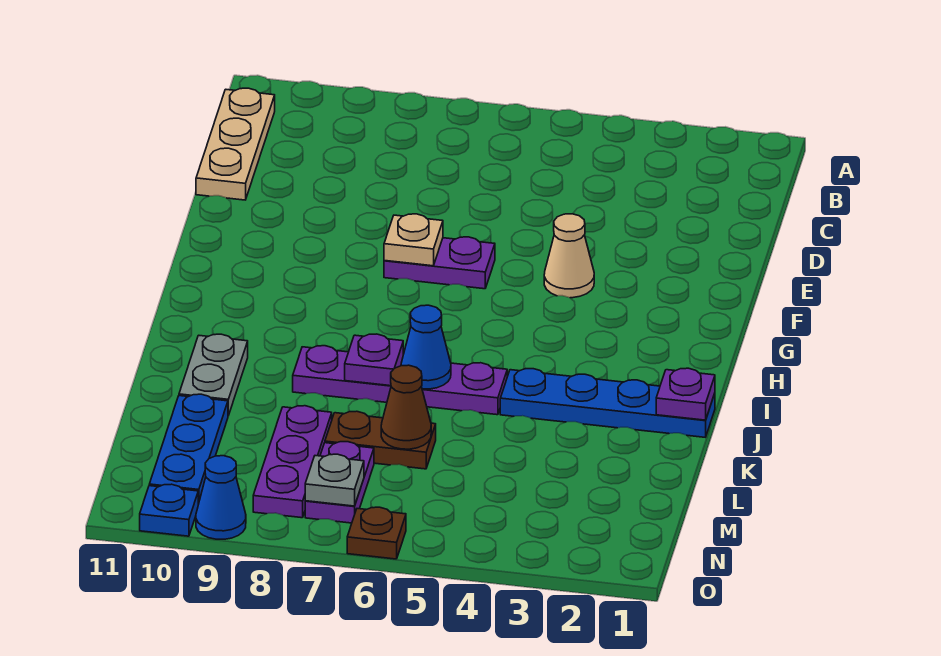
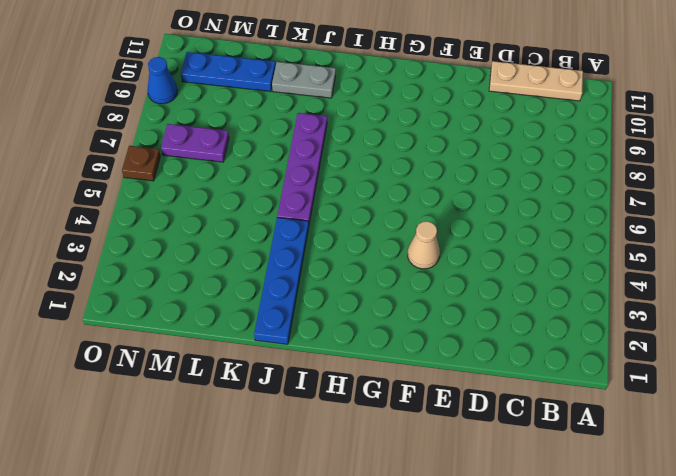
none -> purple 1x2 plate [384,237,495,289]
none -> brown 1x2 plate [325,411,436,469]
none -> purple 1x3 plate [253,406,332,518]

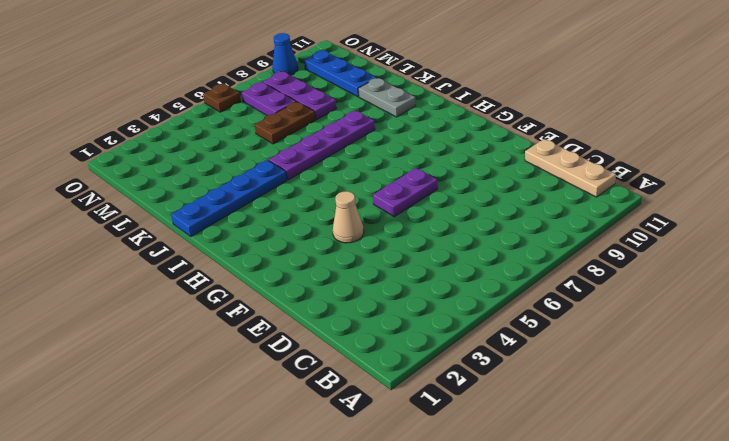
none -> blue 1x1 plate [140,484,198,536]
none -> tan 1x1 plate [384,214,443,266]
none -> purple 1x1 plate [656,368,715,420]

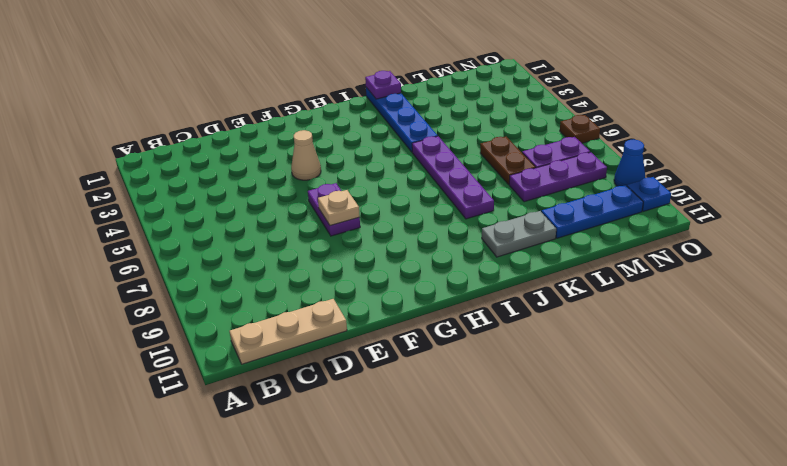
none -> blue 1x1 cone [401,305,451,389]
none -> purple 1x1 plate [345,334,403,386]
none -> brown 1x1 cone [381,365,431,449]

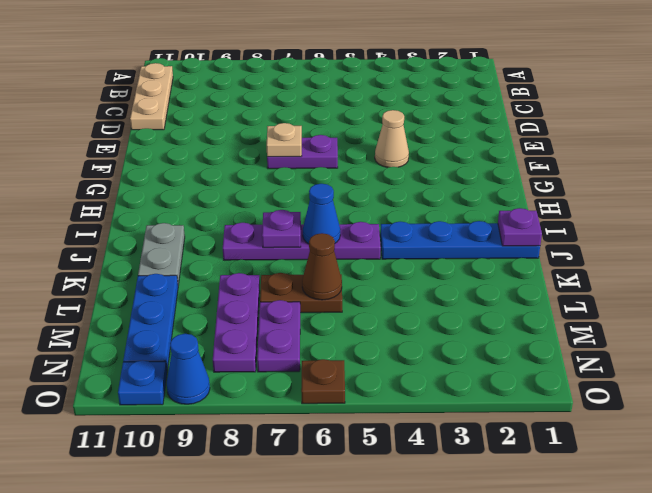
none -> grey 1x1 plate [305,454,364,506]

